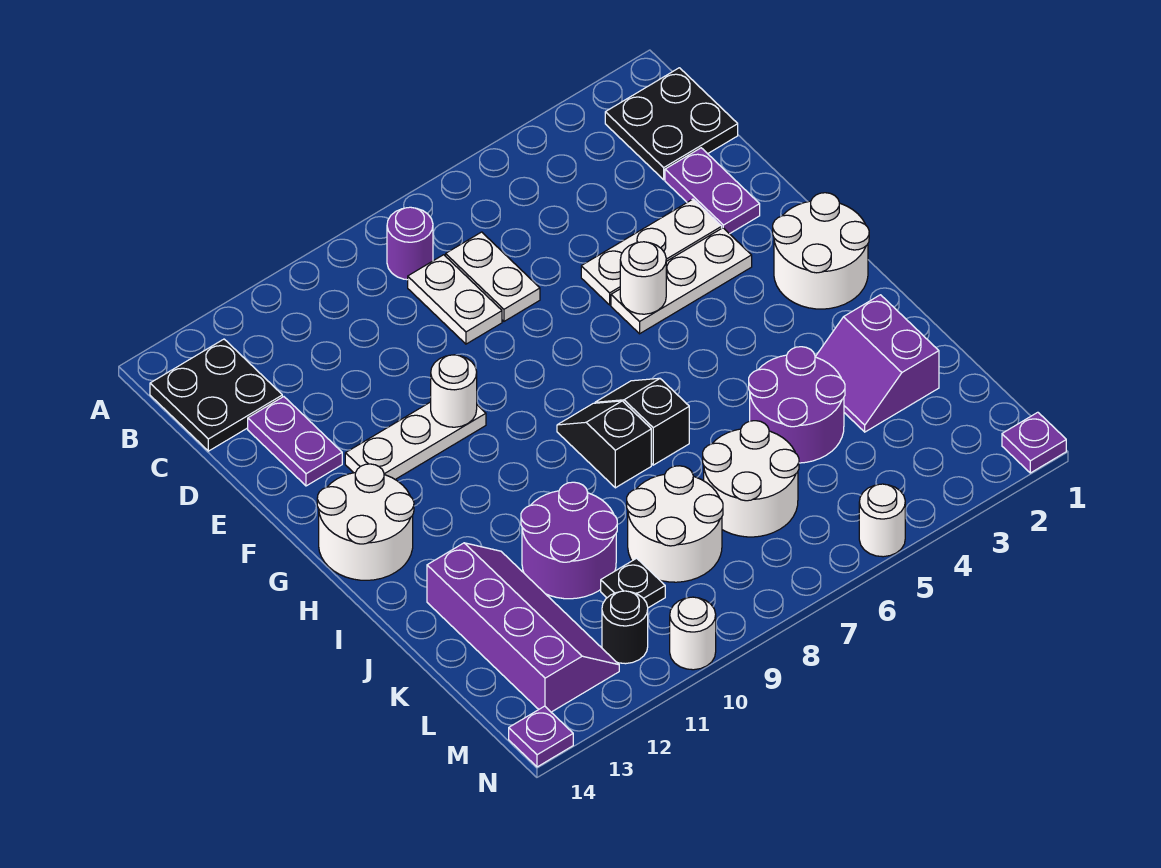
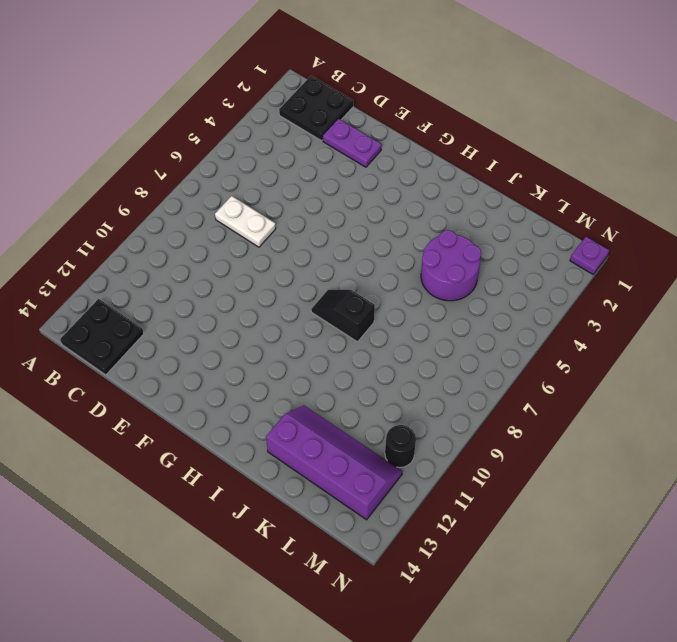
none -> purple 1x1 round brick [387,207,433,280]
none -> white 1x2 plate [408,255,502,344]
none -> purple 1x2 plate [248,397,342,486]

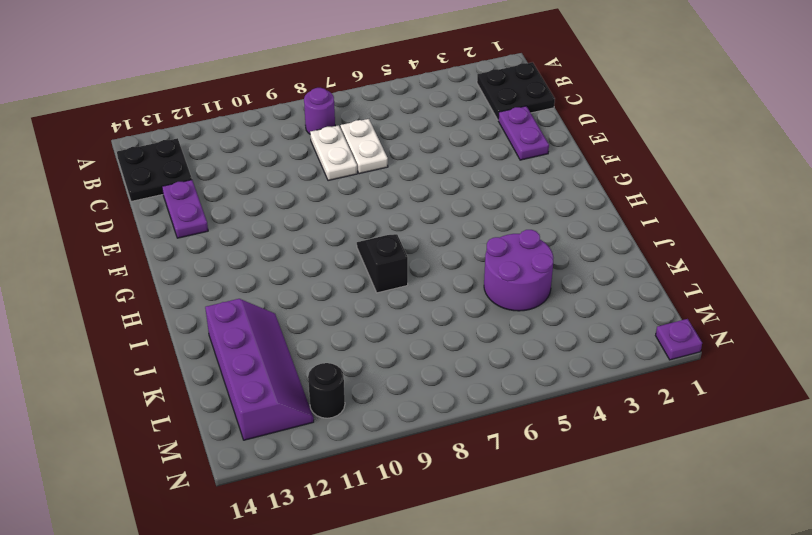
none -> white 1x3 plate [581,199,722,305]
none -> white 1x3 plate [611,228,752,334]
none -> white 1x3 plate [345,402,486,480]

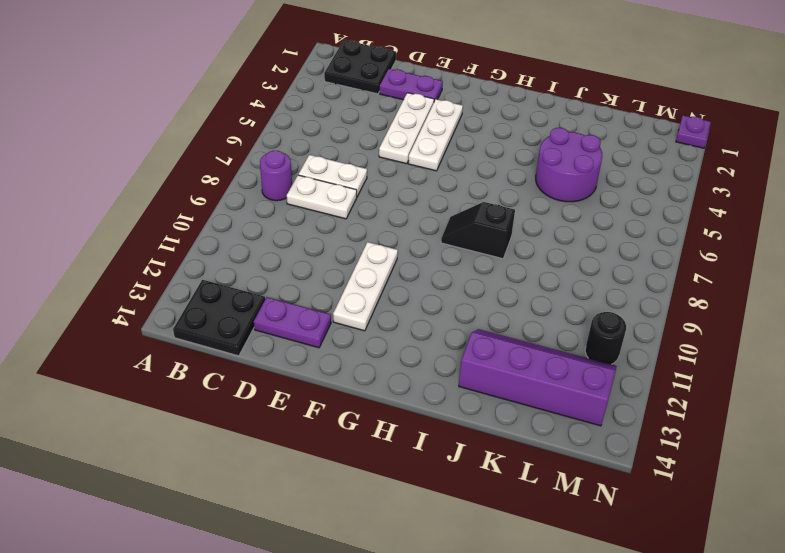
none -> white 2x2 round brick [773,193,869,309]
none -> white 2x2 round brick [317,464,414,580]
none -> black 1x2 slope [595,378,689,465]

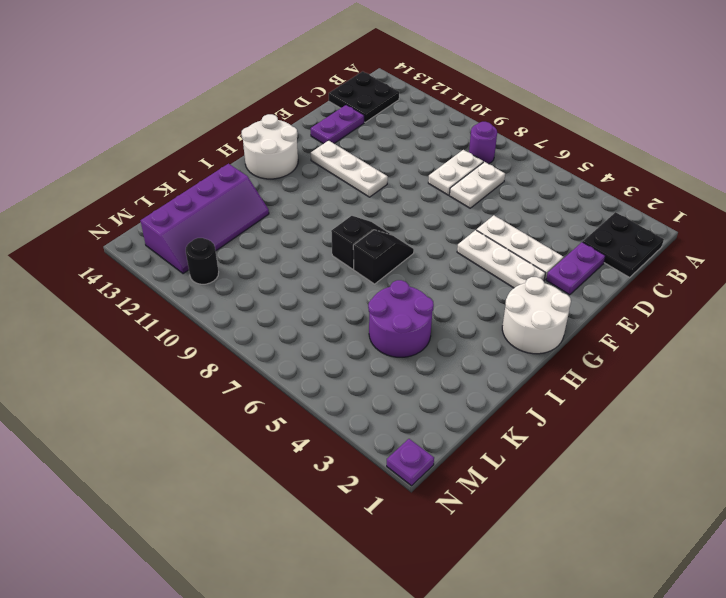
none -> purple 2x2 slope [815,295,939,432]
none -> purple 2x2 round brick [521,482,617,599]
none -> white 2x2 round brick [703,421,799,537]

